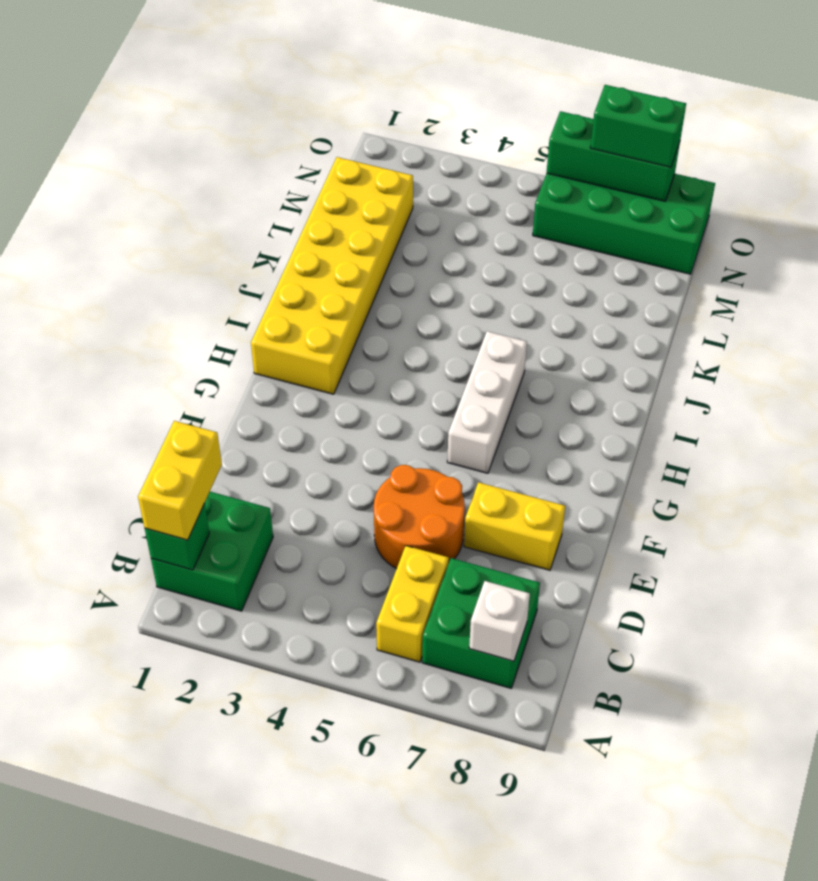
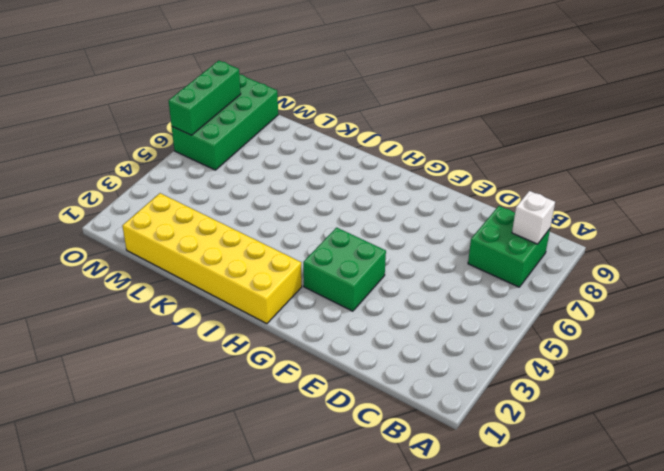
green 2x2 brick [303,228,386,311] -> green 2x2 brick moved to [151,492,273,611]
none -> yellow 1x2 brick [376,546,449,662]
none -> orange 2x2 round brick [374,465,465,569]
none -> yellow 1x2 brick [464,482,565,570]

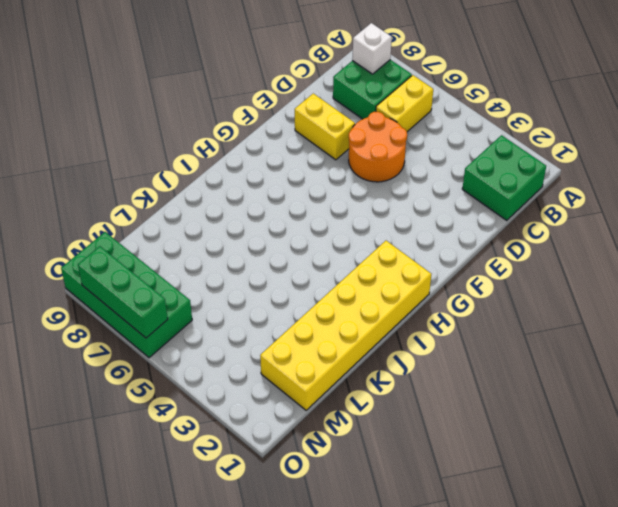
none -> white 1x3 brick [447,331,527,473]
none -> green 1x1 brick [145,504,209,570]
none -> yellow 1x2 brick [138,421,222,540]

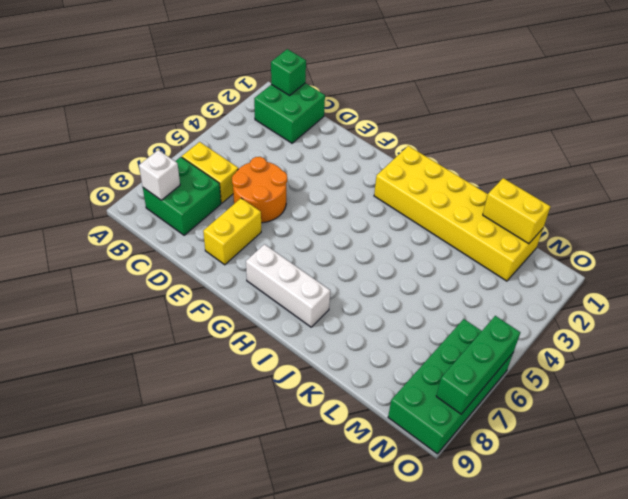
white 1x3 brick [246,244,330,327] -> white 1x3 brick moved to [447,331,527,473]
yellow 1x2 brick [483,178,551,244] -> yellow 1x2 brick moved to [138,421,222,540]
none -> green 1x2 brick [590,85,686,167]

